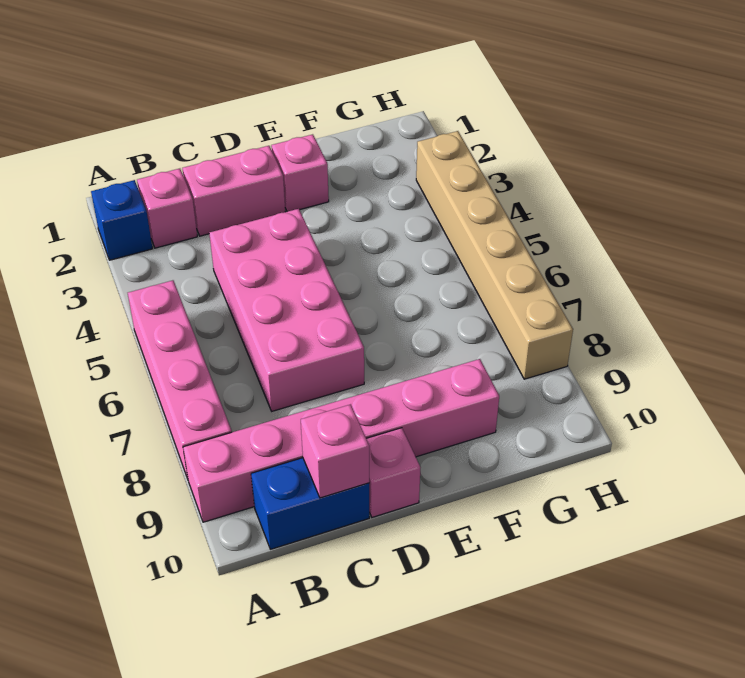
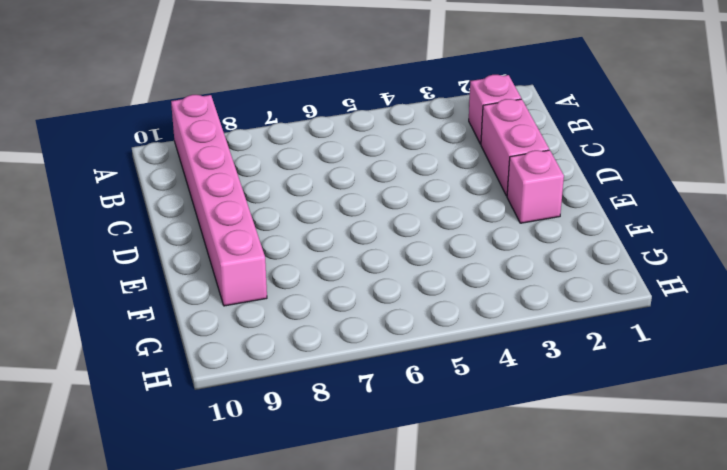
none -> blue 1x1 brick [91,180,153,260]
none -> pink 1x4 brick [128,280,232,479]

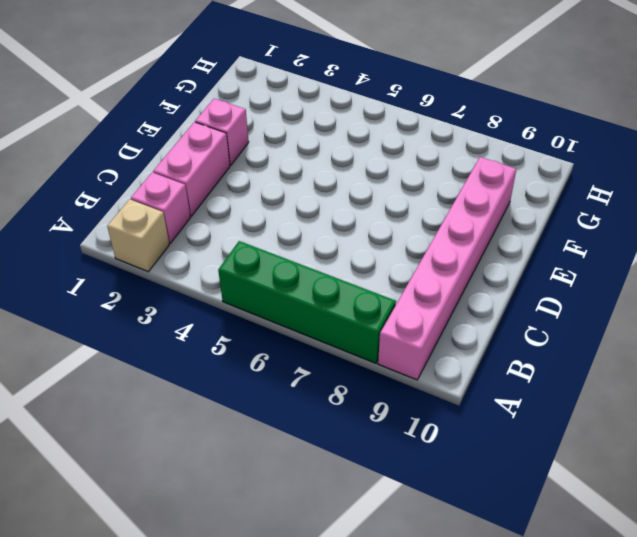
tan 1x1 brick [107,199,169,272] -> blue 1x1 brick [91,180,153,260]
green 1x4 brick [218,241,396,363] -> pink 1x4 brick [128,280,232,479]
none -> blue 1x2 brick [251,458,369,549]
none -> pink 2x4 brick [209,209,364,411]

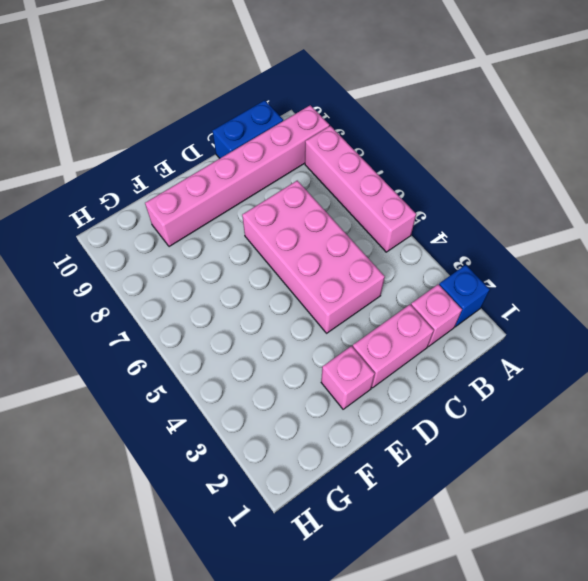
none -> pink 1x1 brick [366,428,421,517]
none -> tan 1x6 brick [416,131,573,379]

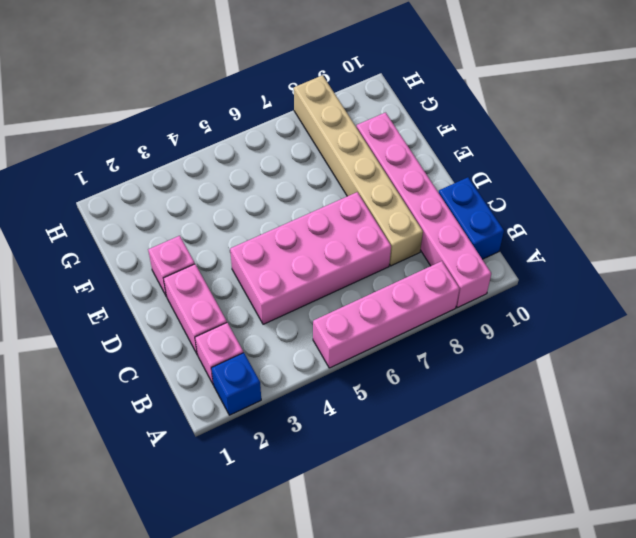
tan 1x6 brick [294,75,423,266] -> tan 1x6 brick turned to [416,131,573,379]
none -> pink 1x1 brick [366,428,421,517]
none -> pink 1x1 brick [301,404,369,498]

